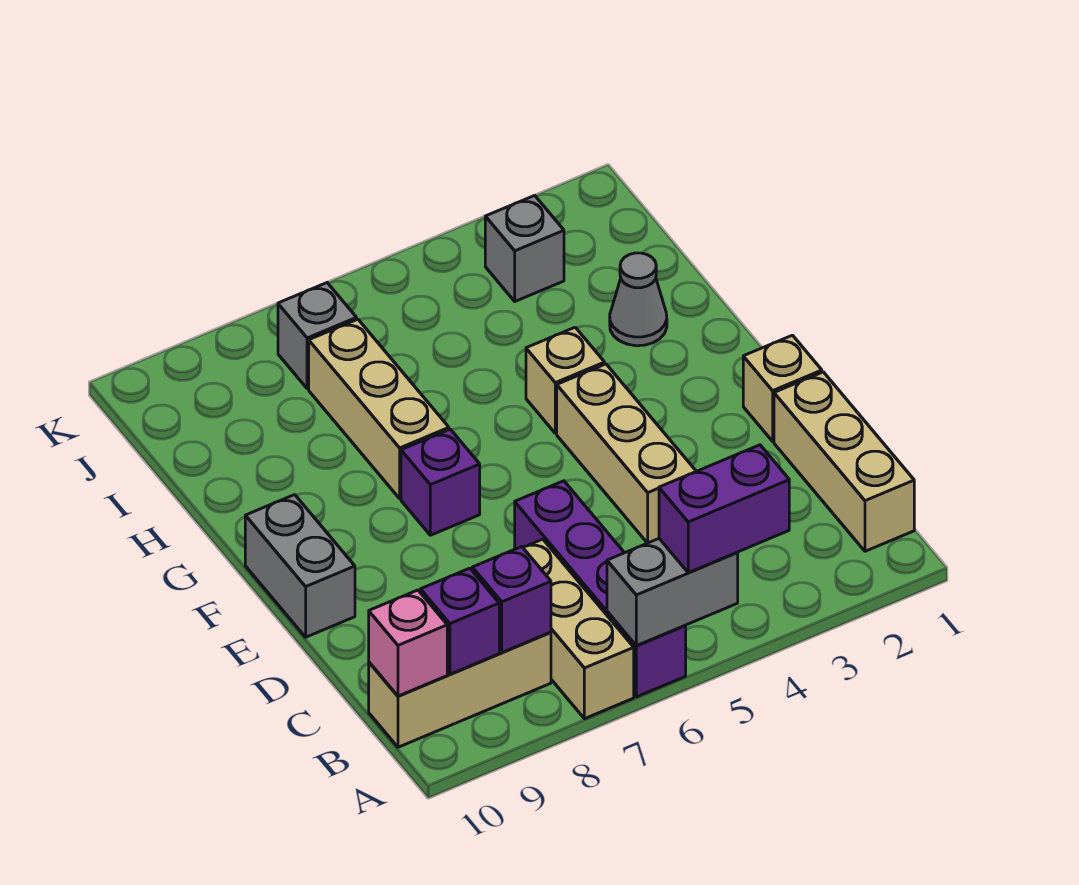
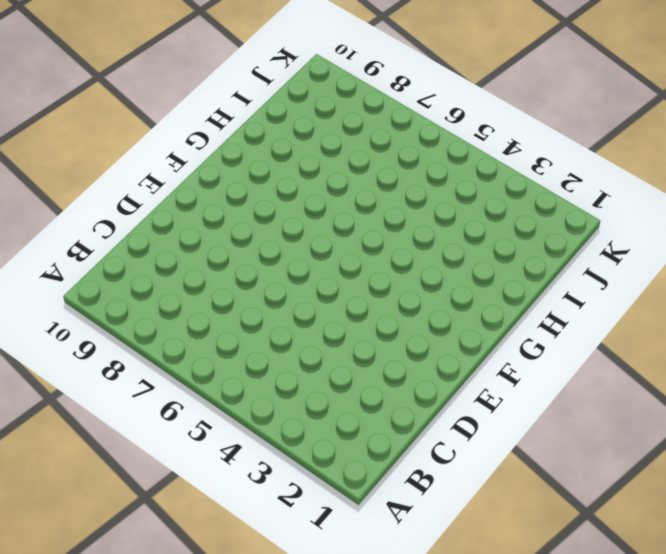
none -> purple 1x4 brick [515,481,686,697]
none -> tan 1x3 brick [523,539,634,719]
none -> tan 1x3 brick [774,372,914,551]

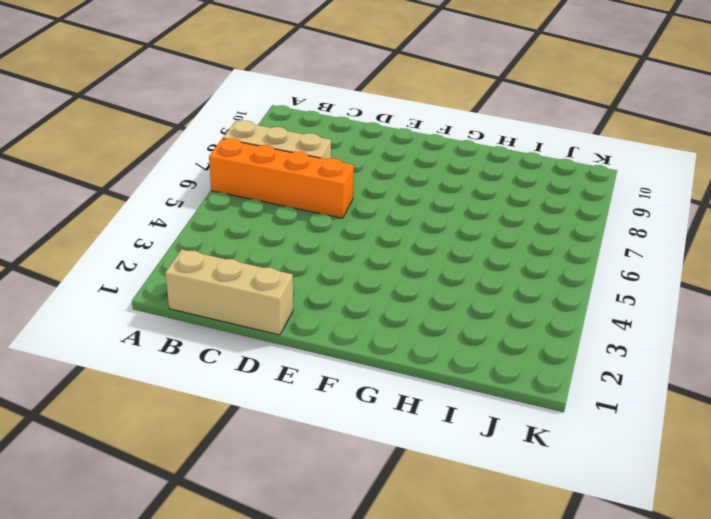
orange 1x4 brick [209,138,354,218] -> purple 1x4 brick [515,481,686,697]
none -> tan 1x3 brick [369,632,551,747]
none -> tan 1x3 brick [557,364,696,543]
none -> tan 1x1 brick [743,335,822,441]

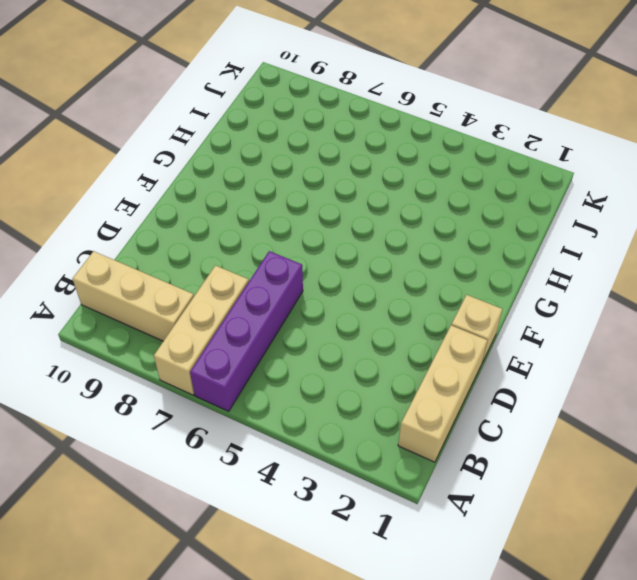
none -> tan 1x3 brick [557,364,696,543]
none -> grey 1x2 brick [245,495,355,637]
none -> purple 1x1 brick [401,429,480,535]

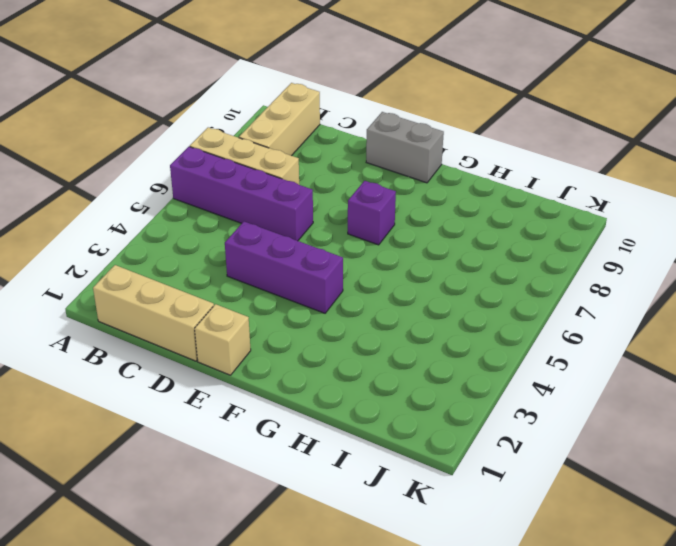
purple 1x3 brick [225,222,343,313] -> tan 1x3 brick [557,364,696,543]
none -> tan 1x1 brick [526,327,605,433]
none -> tan 1x3 brick [309,319,449,498]
none -> grey 1x1 cone [610,253,667,346]

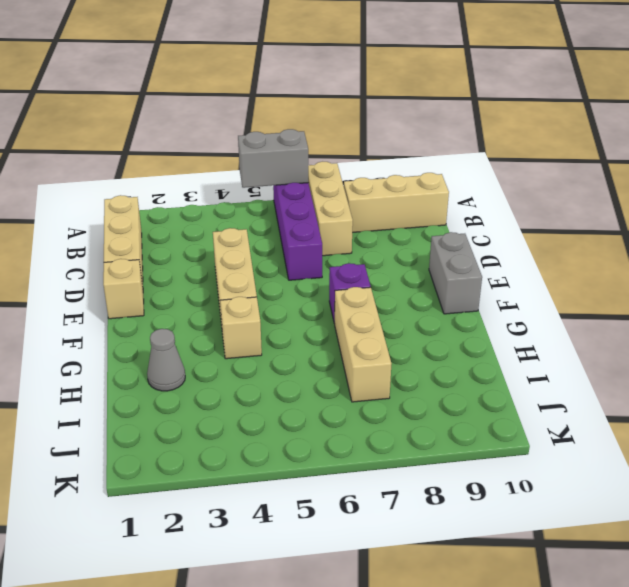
none -> grey 1x1 brick [485,195,564,301]
none -> grey 1x1 brick [278,283,357,389]
none -> purple 1x1 brick [472,546,551,652]

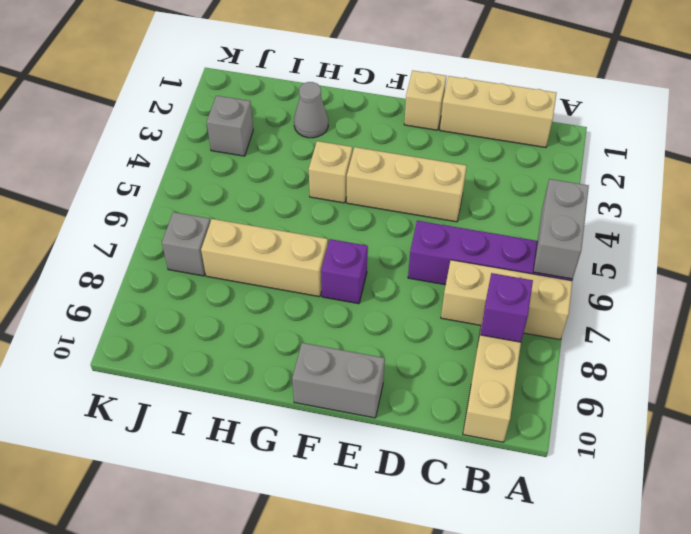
none -> purple 1x1 brick [421,568,499,674]
none -> pink 1x1 brick [369,590,447,696]
none -> purple 1x2 brick [659,445,789,573]

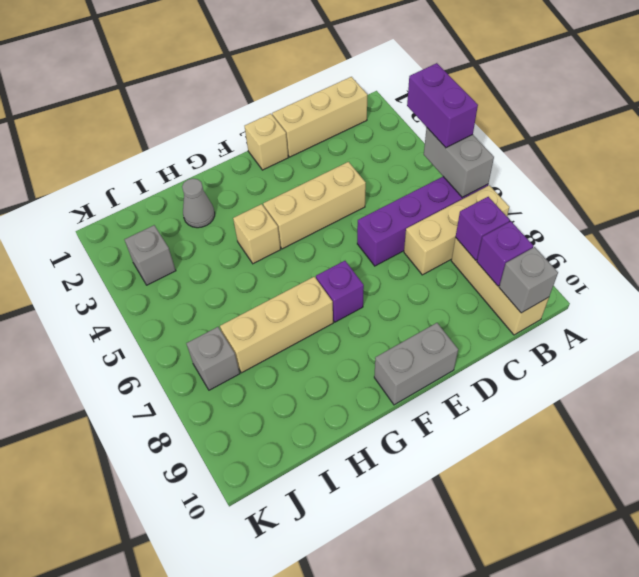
grey 1x1 brick [499,247,558,313] -> pink 1x1 brick [369,590,447,696]

